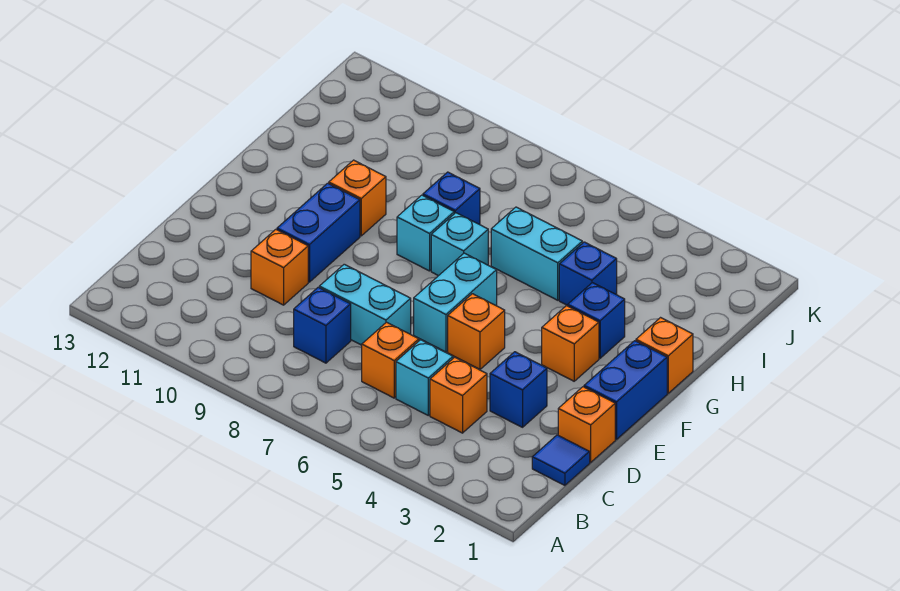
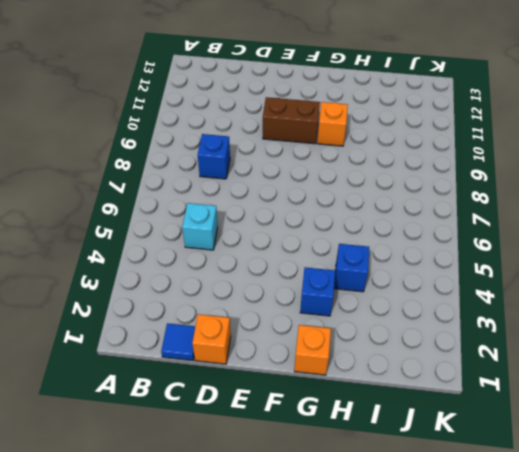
brown 1x2 brick [263,97,320,144] -> blue 1x2 brick [277,183,360,282]
none -> orange 1x1 brick [430,357,487,433]
none -> orange 1x1 brick [362,322,419,398]
none -> blue 1x1 brick [490,352,547,427]

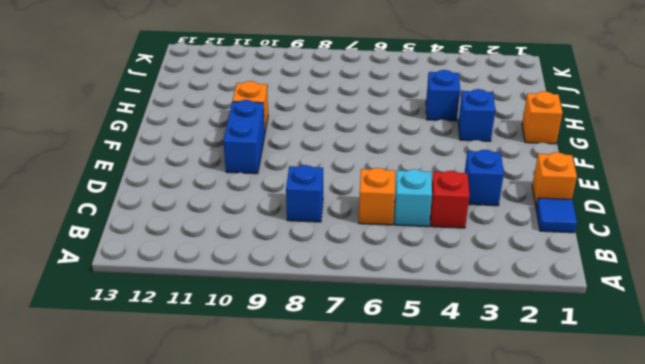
red 1x1 brick [430,171,469,228] -> orange 1x1 brick [430,357,487,433]
none -> cyan 1x2 brick [319,264,411,345]
none -> orange 1x1 brick [251,229,308,305]
none -> blue 1x2 brick [584,341,667,439]

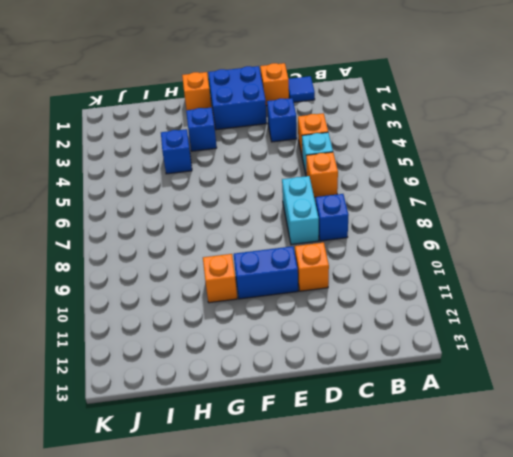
blue 2x2 brick [208,66,267,130] -> blue 1x2 brick [584,341,667,439]
none -> orange 1x1 brick [448,294,505,369]
none -> cyan 1x2 brick [414,253,497,352]
none -> orange 1x1 brick [542,306,599,381]

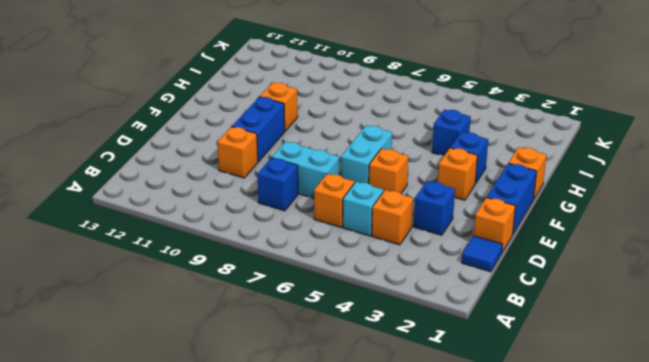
none -> cyan 1x1 brick [431,213,488,276]
none -> cyan 1x1 brick [397,195,454,271]
none -> cyan 1x2 brick [491,207,582,300]

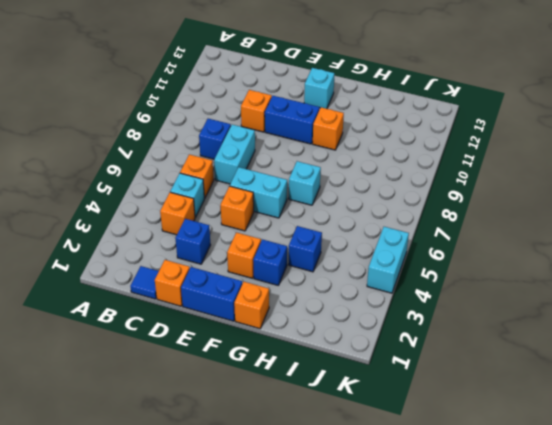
cyan 1x1 brick [304,68,334,109] -> cyan 1x1 brick moved to [397,195,454,271]
cyan 1x2 brick [367,227,409,293] -> cyan 1x2 brick moved to [491,207,582,300]
none -> blue 1x1 brick [423,172,480,225]

